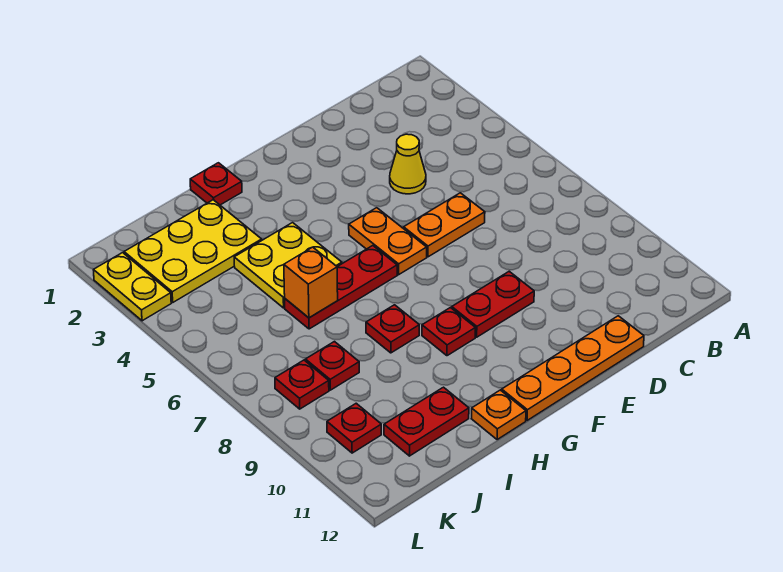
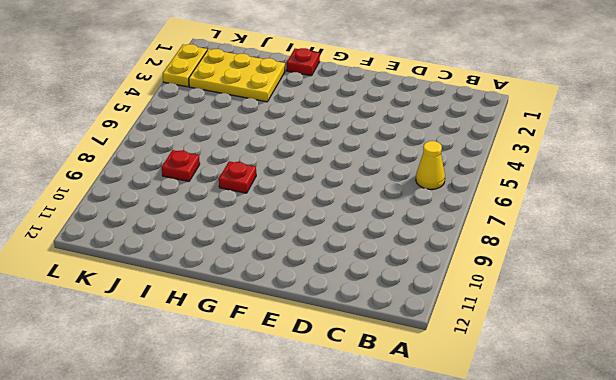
yellow 1x1 cone [416,141,445,189] -> yellow 1x1 cone moved to [390,134,426,194]
none -> orange 1x2 plate [404,193,485,257]
none -> orange 1x4 plate [502,316,644,420]
none -> red 1x2 plate [452,271,534,337]

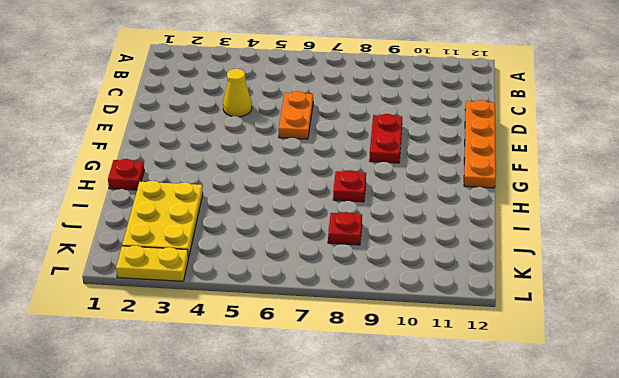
none -> orange 1x2 plate [349,208,427,275]
none -> red 1x3 plate [285,246,397,329]
none -> red 1x1 plate [422,308,475,356]

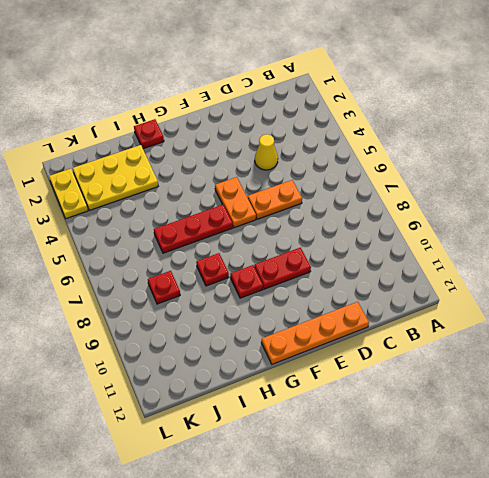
none -> yellow 2x2 plate [234,223,342,308]
none -> orange 1x1 plate [471,390,526,440]
none -> red 1x2 plate [384,387,469,456]

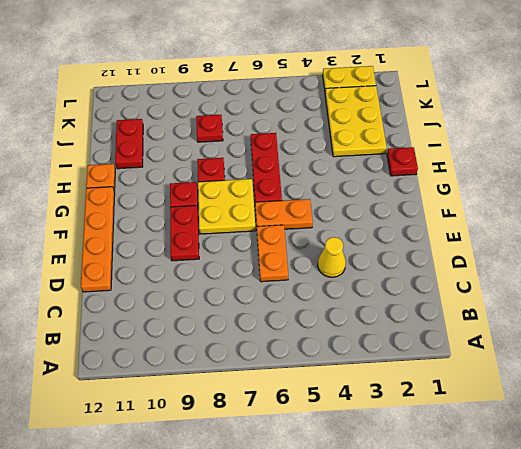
yellow 2x2 plate [198,179,255,234] -> yellow 2x2 plate moved to [234,223,342,308]
none -> red 1x1 plate [275,360,329,409]
none -> red 1x1 plate [327,403,381,453]
none -> orange 1x1 brick [284,247,338,318]

